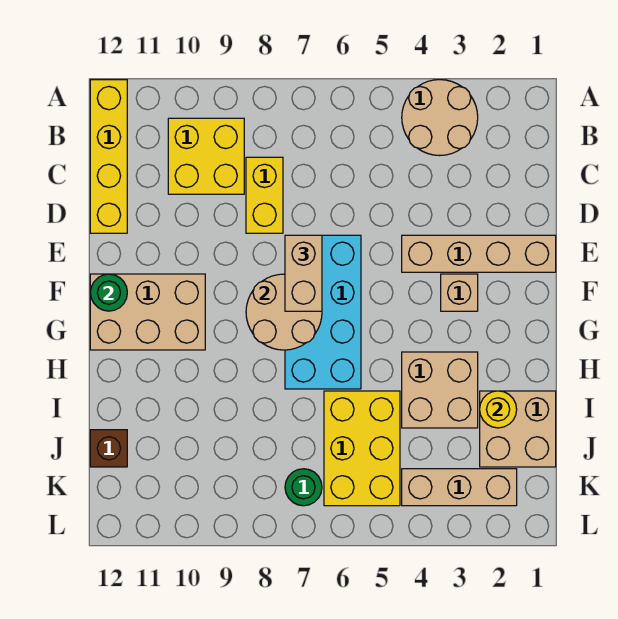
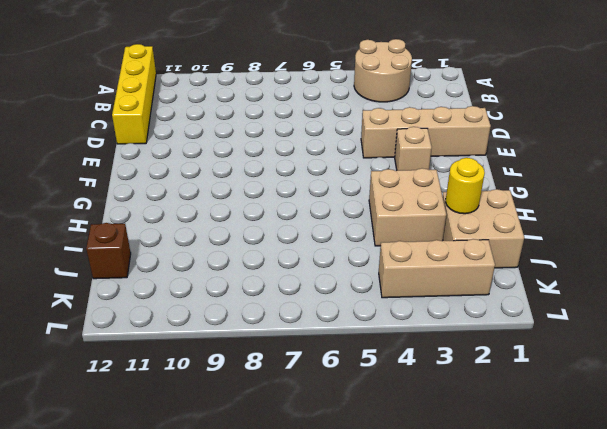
none -> yellow 2x2 brick [168,118,244,194]
none -> yellow 1x2 brick [246,157,283,233]
none -> cyan 2x4 brick [285,235,361,389]

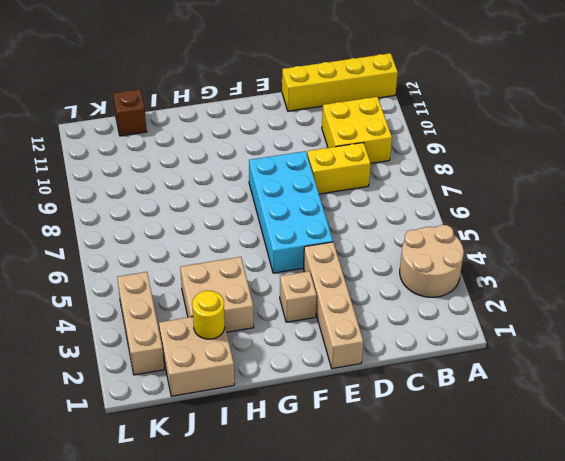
cyan 2x4 brick [249,151,333,273] -> cyan 2x4 brick turned to [285,235,361,389]
none -> tan 2x3 brick [90,274,205,350]
none -> yellow 2x3 brick [324,391,400,506]
none -> green 1x1 round brick [285,469,322,506]

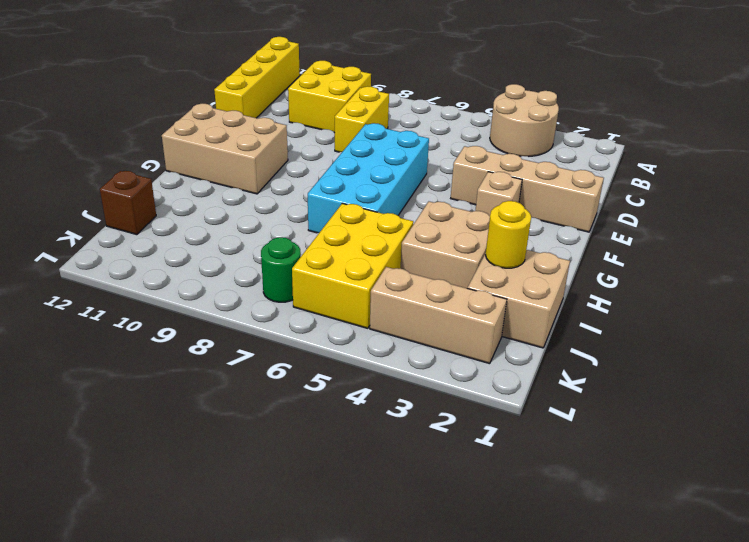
none -> tan 2x2 round brick [246,274,322,350]
none -> green 1x1 round brick [90,274,127,311]
none -> tan 1x2 brick [285,235,322,311]

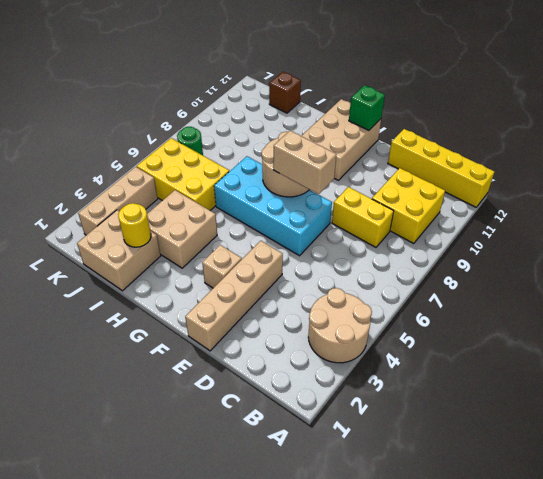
green 1x1 brick [349,85,385,130] -> green 1x1 round brick [90,274,127,311]

